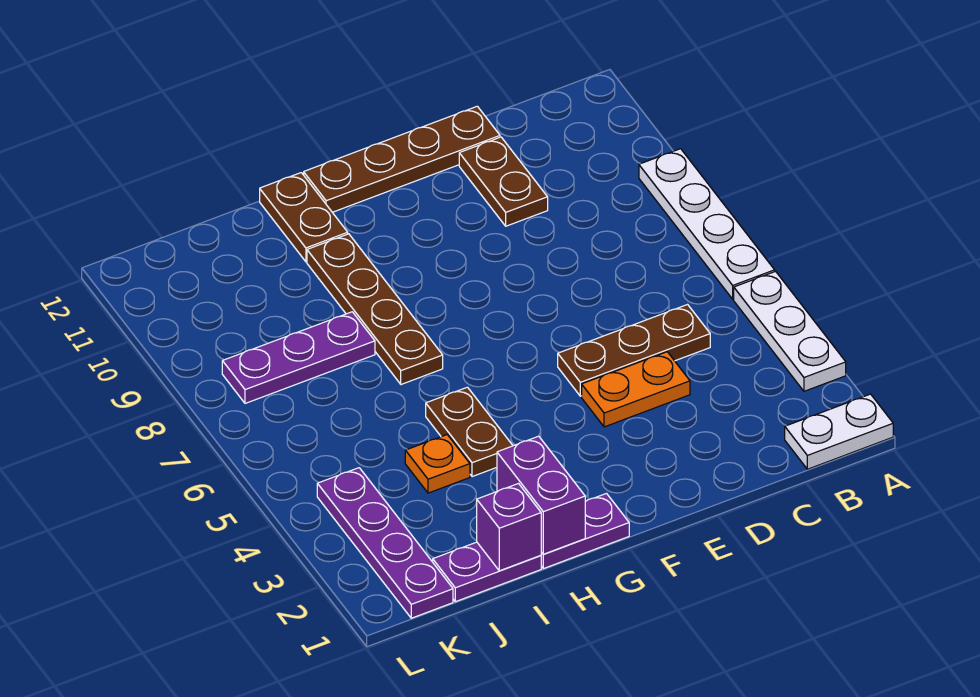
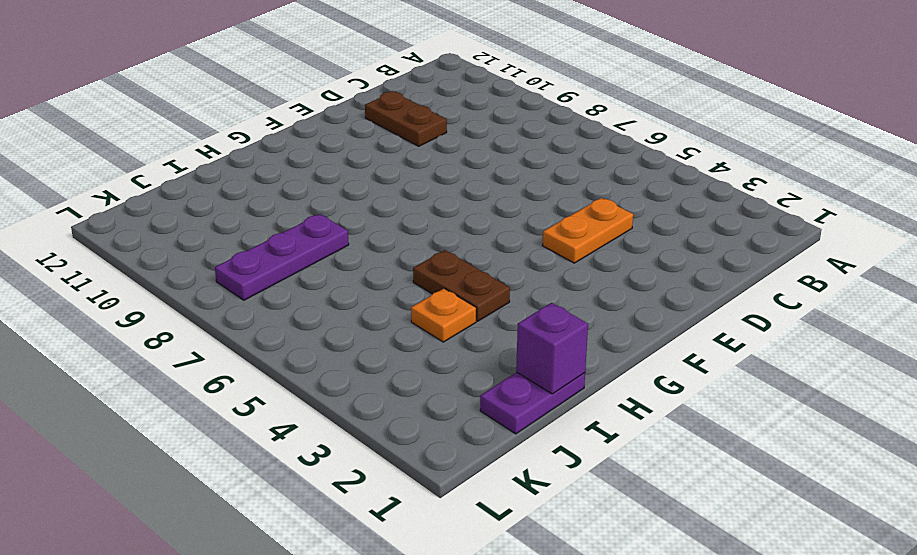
none -> white 1x2 plate [785,394,893,469]
none -> white 1x3 plate [734,271,846,391]
none -> white 1x4 plate [639,149,775,299]

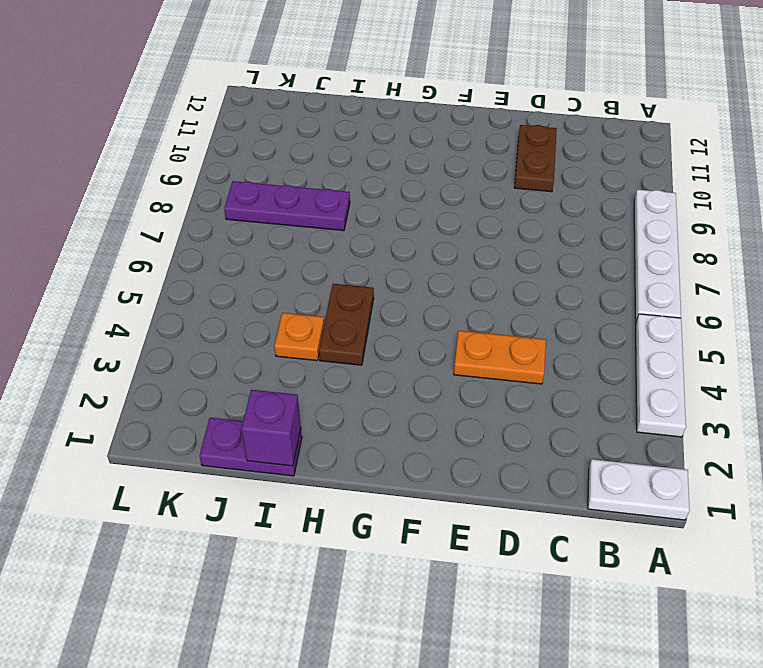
none -> brown 1x3 plate [558,305,710,396]
none -> brown 1x4 plate [304,106,500,212]
none -> purple 1x2 plate [541,494,629,569]

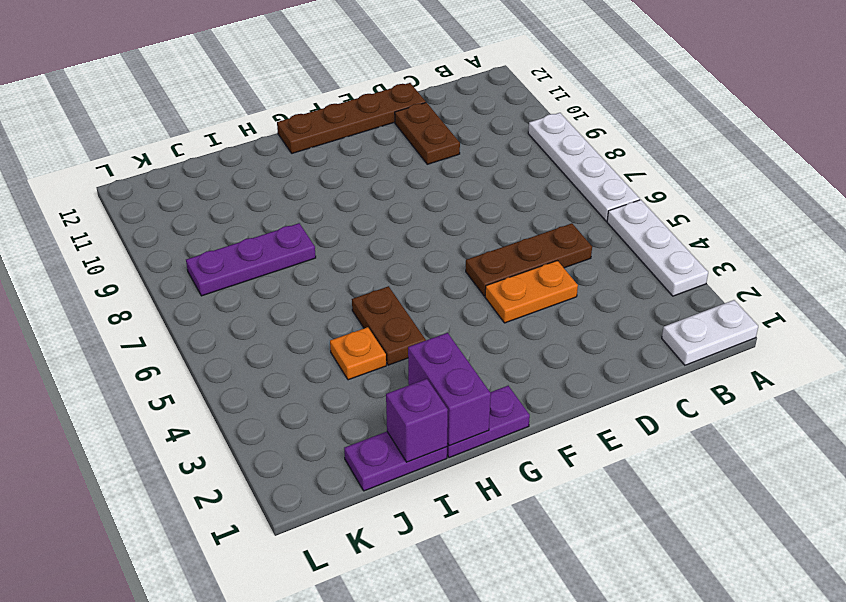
none -> brown 1x4 plate [307,234,443,384]
none -> brown 1x2 plate [260,173,348,262]
none -> purple 1x4 plate [317,468,453,618]

